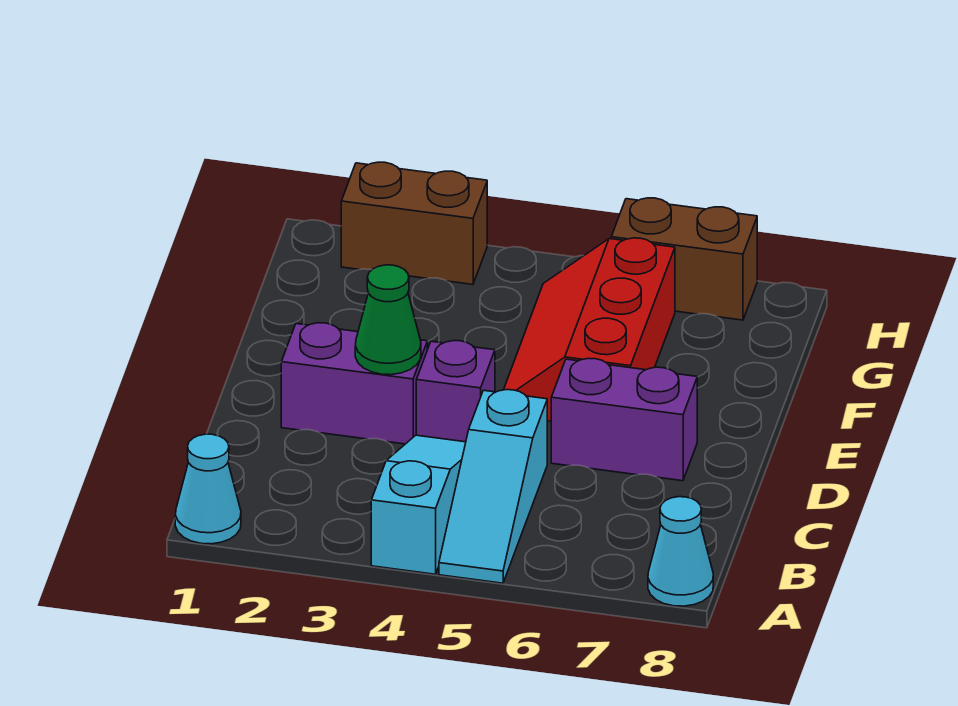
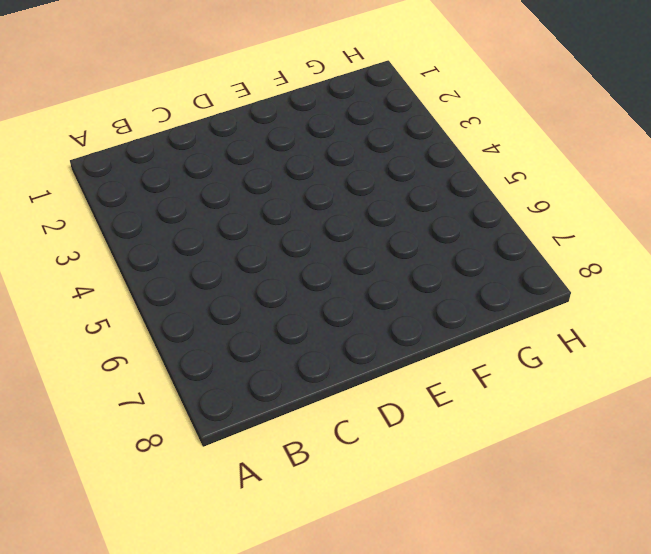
none -> cyan 1x1 cone [175,434,241,544]
none -> cyan 1x3 slope [371,435,466,574]

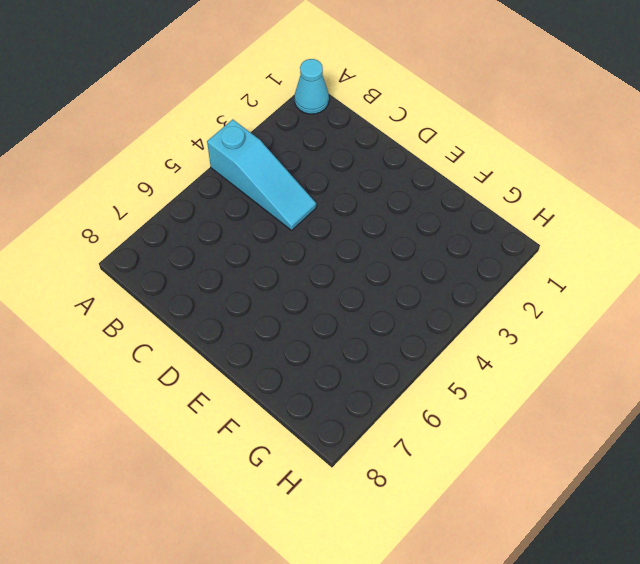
none -> cyan 1x3 slope [439,390,547,583]
none -> cyan 1x1 cone [648,497,713,606]

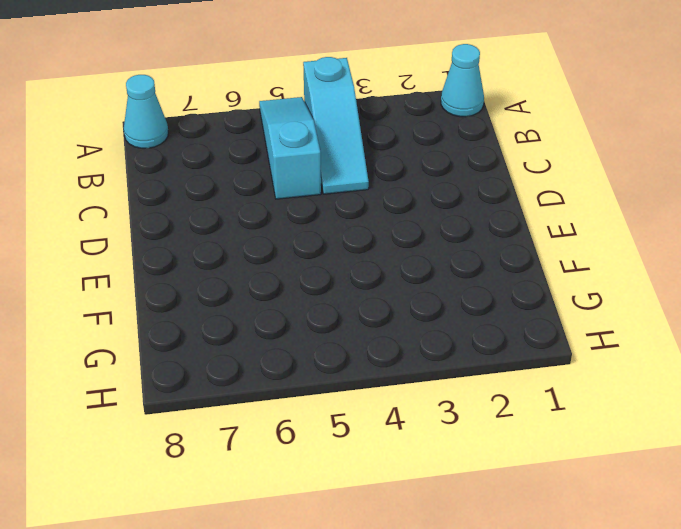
none -> purple 1x2 brick [281,323,427,444]
none -> purple 1x1 brick [416,341,495,442]

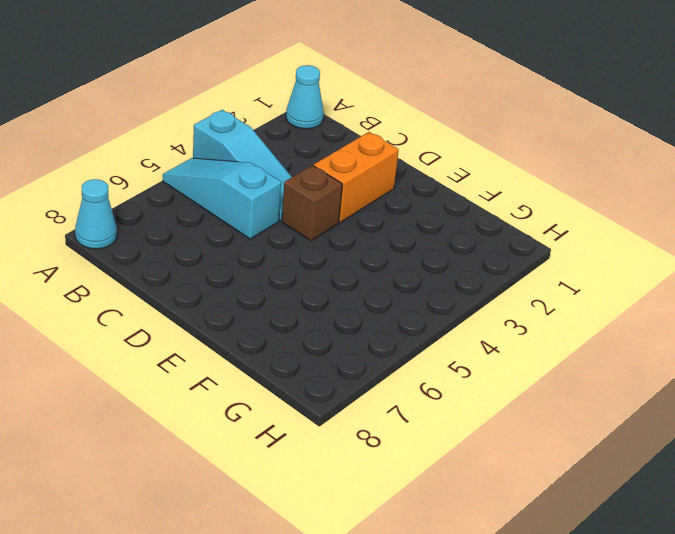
orange 1x2 brick [314,132,399,222] -> purple 1x2 brick [281,323,427,444]
brown 1x1 brick [282,165,342,241] -> purple 1x1 brick [416,341,495,442]
none -> purple 1x2 brick [551,358,697,481]
none -> red 2x3 slope [504,238,675,421]

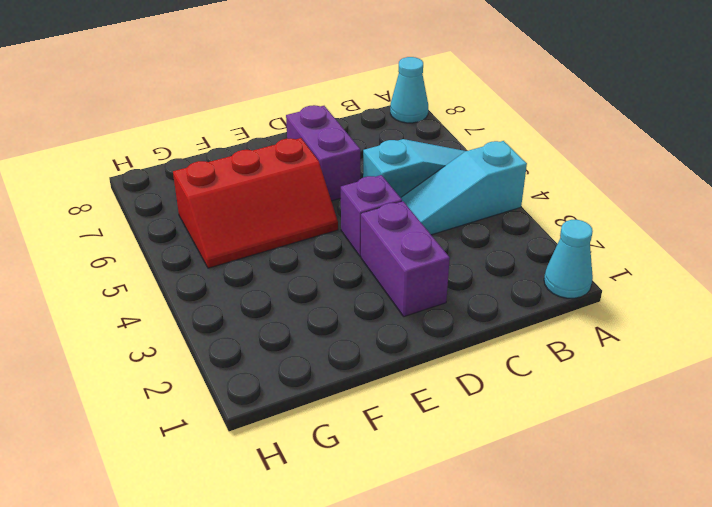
none -> brown 1x2 brick [341,162,487,284]
none -> brown 1x2 brick [611,198,757,320]

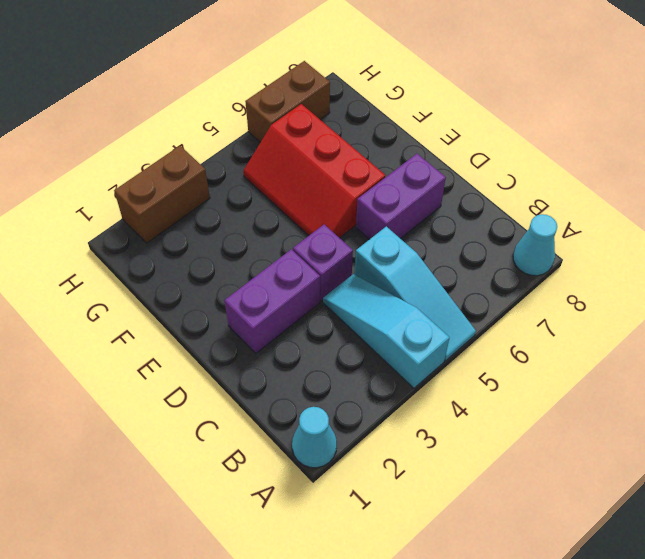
none -> green 1x1 cone [355,265,421,375]

